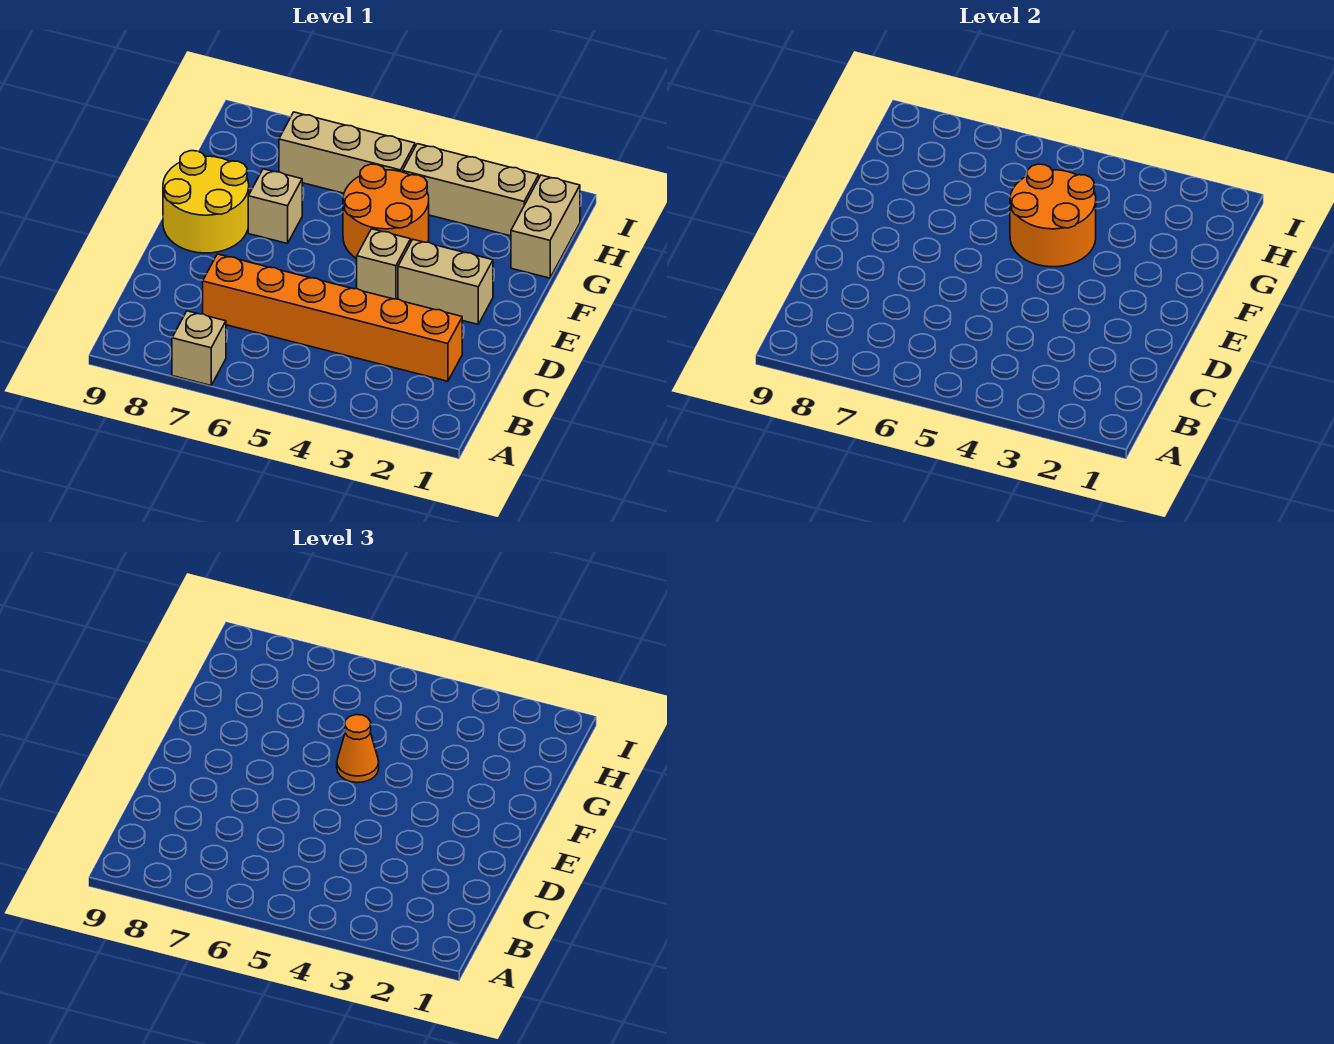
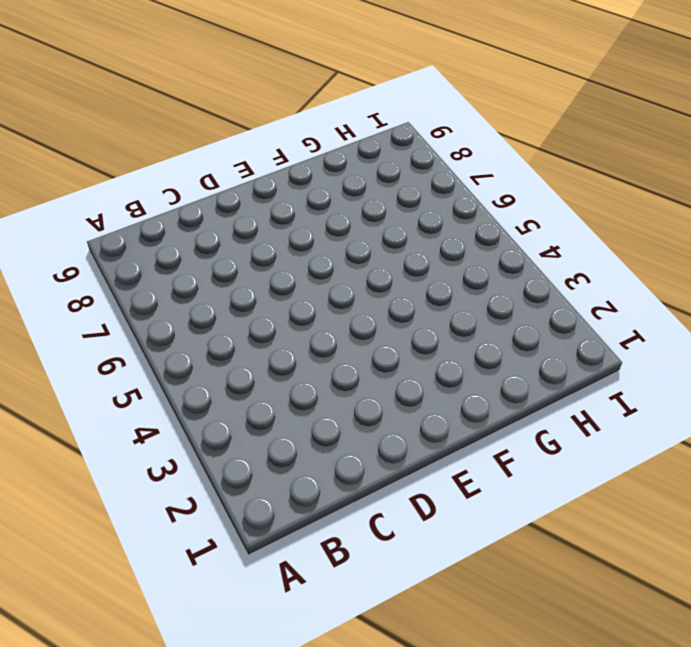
none -> tan 1x1 brick [172,311,226,385]
none -> orange 1x6 brick [203,254,462,381]
none -> tan 1x2 brick [398,240,493,324]

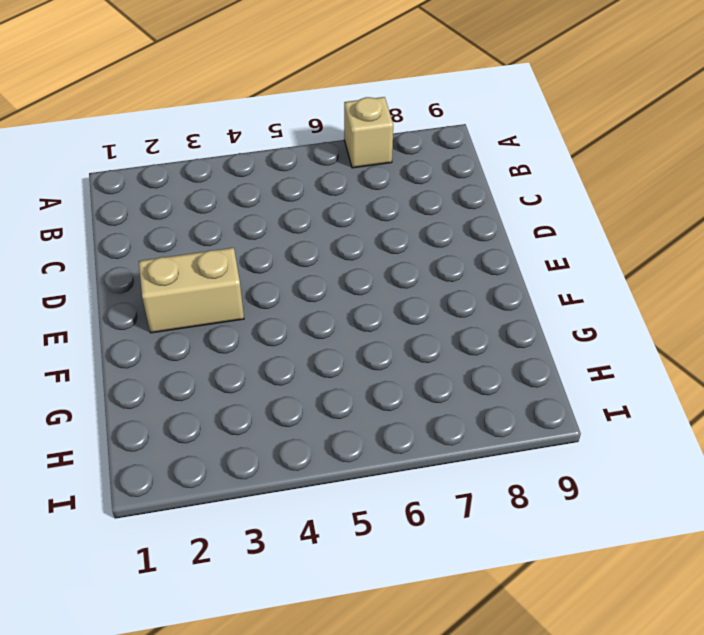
none -> orange 1x6 brick [203,254,462,381]
none -> tan 1x1 brick [357,229,411,299]
none -> yellow 2x2 round brick [163,151,249,253]

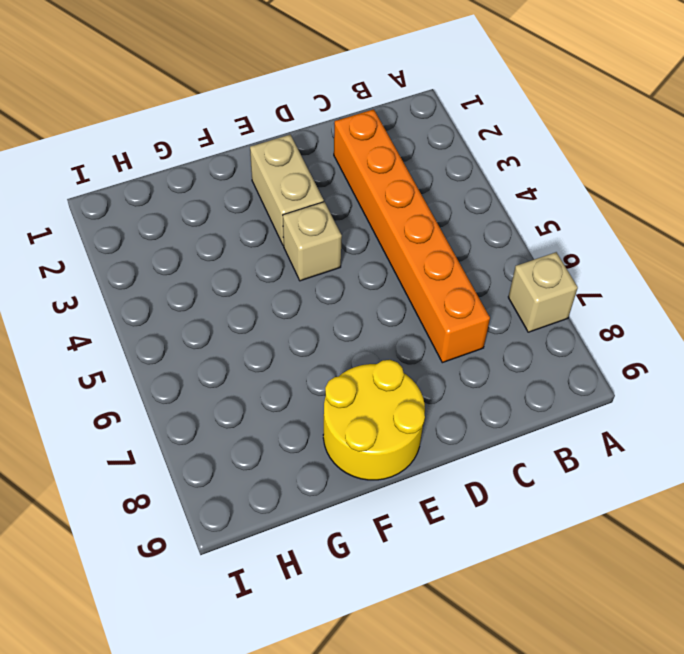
none -> orange 2x2 round brick [343,164,429,259]
none -> tan 1x1 brick [248,169,302,244]
none -> tan 1x2 brick [511,175,580,278]

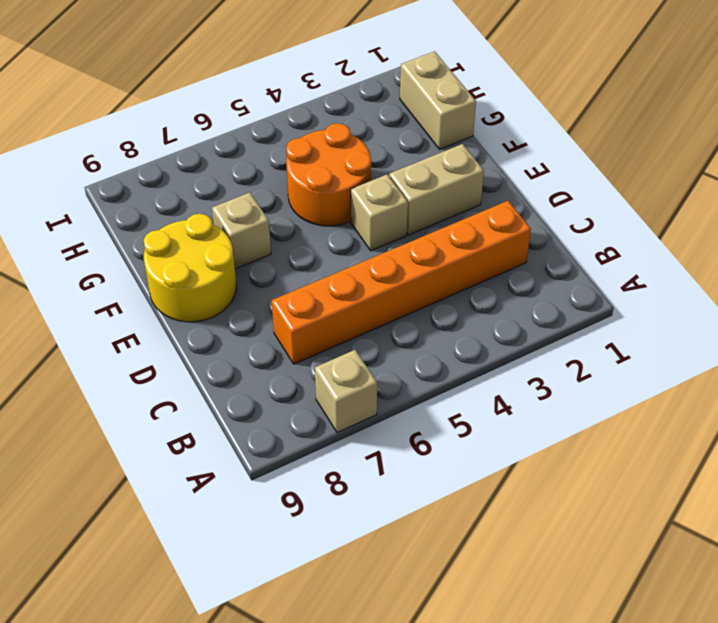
none -> tan 1x3 brick [403,144,539,236]
none -> tan 1x3 brick [279,112,415,193]
none -> orange 2x2 round brick [1010,164,1096,267]

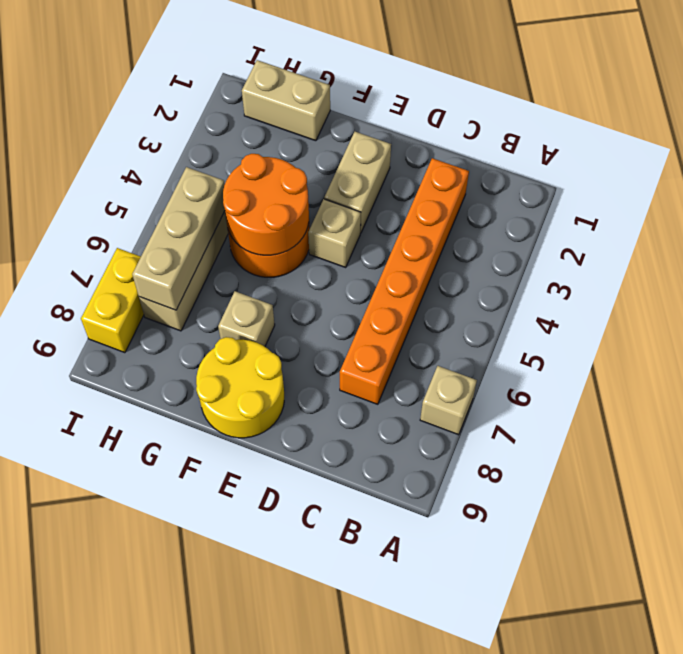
tan 1x3 brick [132,167,225,310] -> tan 1x3 brick moved to [403,144,539,236]
yellow 1x2 brick [81,248,144,353] -> none
none -> orange 1x1 cone [337,715,379,783]

